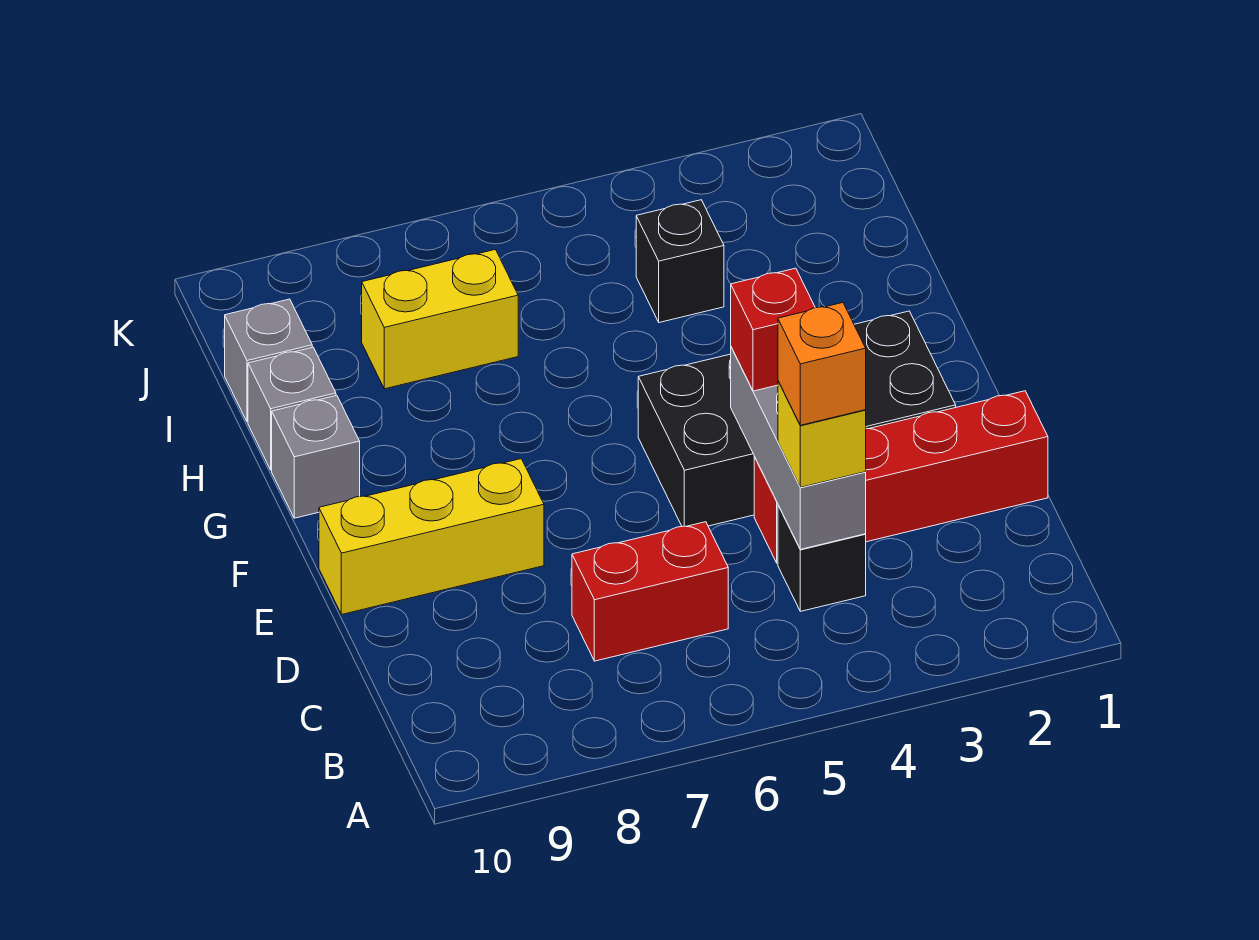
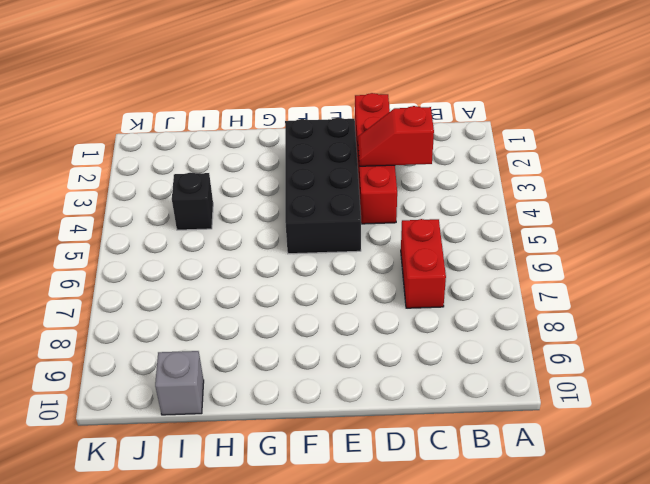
red 1x2 slope [358,106,434,166] -> none
none -> black 1x1 brick [778,505,866,611]
none -> yellow 1x3 brick [319,459,544,614]
none -> grey 1x1 brick [272,395,360,518]

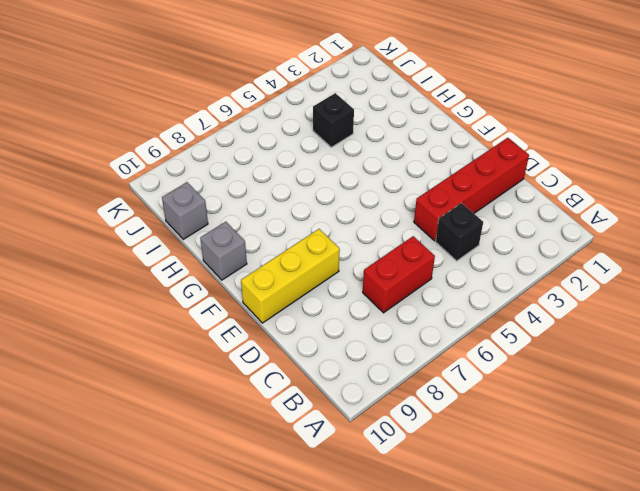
none -> black 2x4 brick [638,311,956,527]
none -> grey 1x1 brick [248,347,336,470]
none -> yellow 1x2 brick [362,250,518,389]

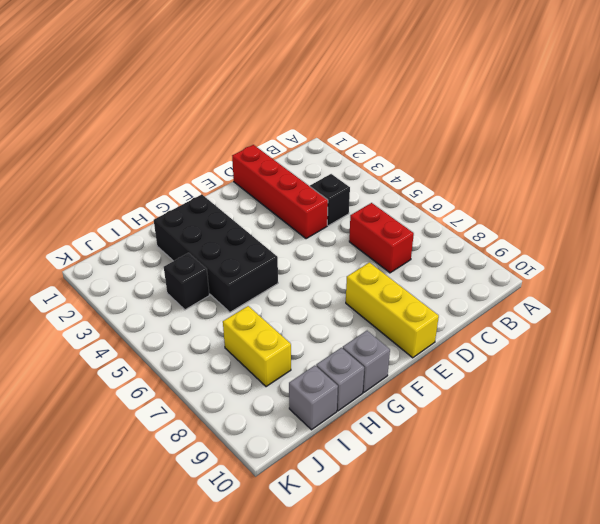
black 2x4 brick [154,195,278,312] -> black 2x4 brick moved to [638,311,956,527]
none -> grey 1x3 brick [731,347,866,549]
none -> yellow 1x1 brick [778,381,866,487]
none -> red 1x1 brick [731,268,815,391]

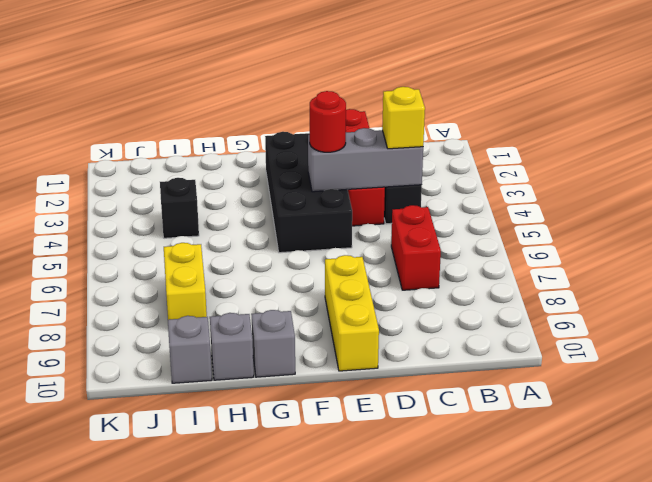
red 1x1 round brick [309,91,346,152] -> red 1x1 brick [731,268,815,391]
none -> orange 1x1 brick [778,303,866,425]

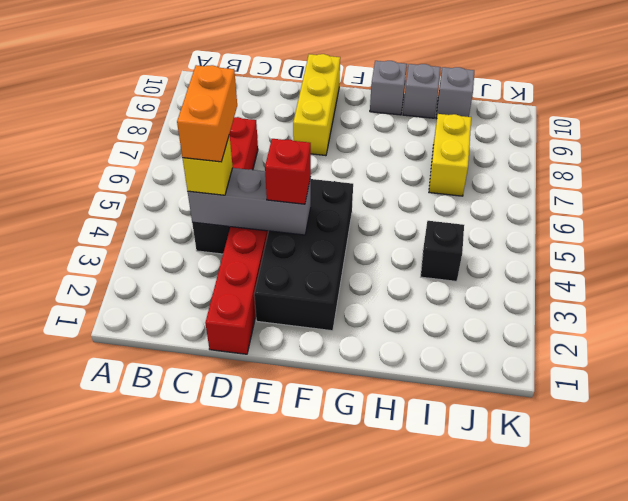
orange 1x2 brick [177,65,237,162] -> orange 1x1 brick [778,303,866,425]

